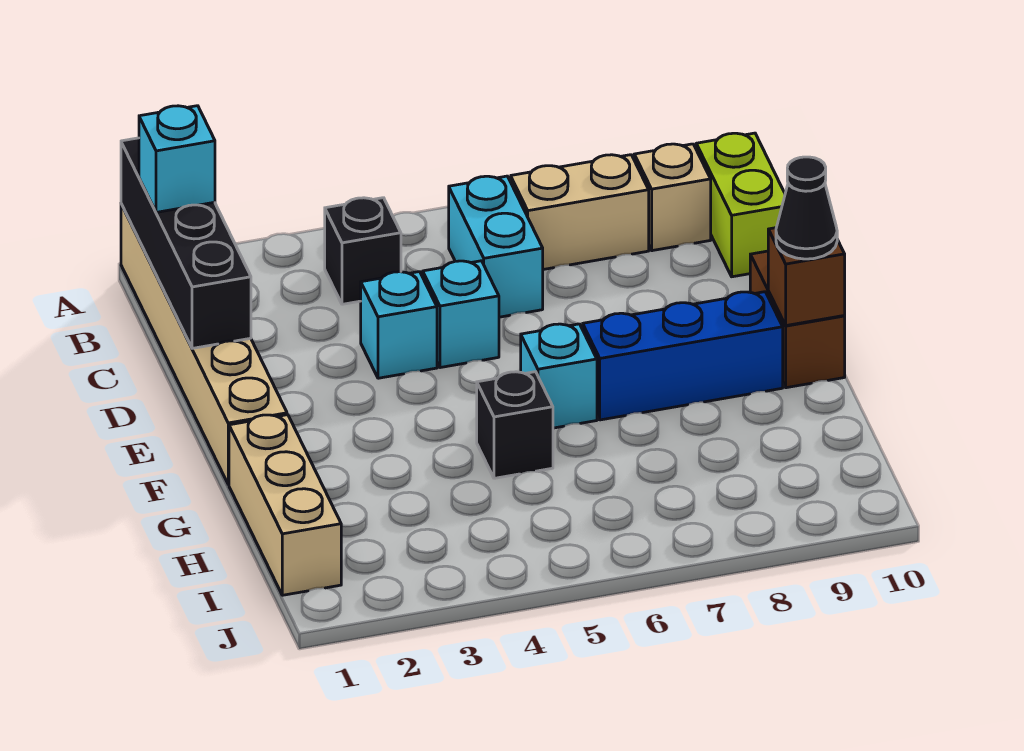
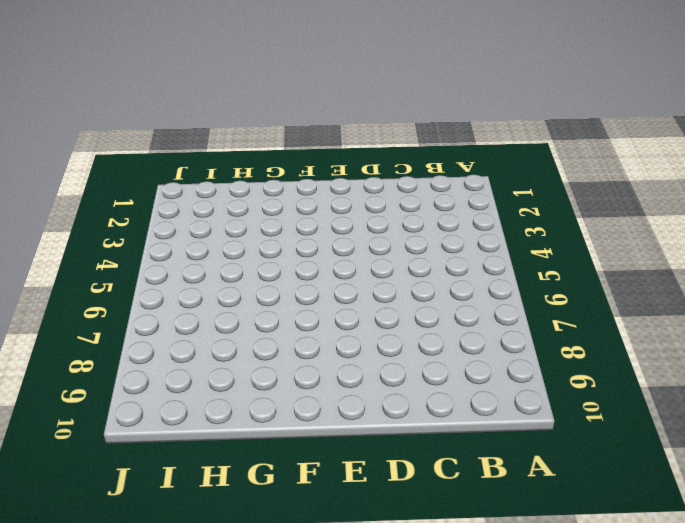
none -> tan 1x6 brick [121,204,287,484]
none -> black 1x1 brick [325,198,401,304]
none -> cyan 1x2 brick [449,176,543,317]

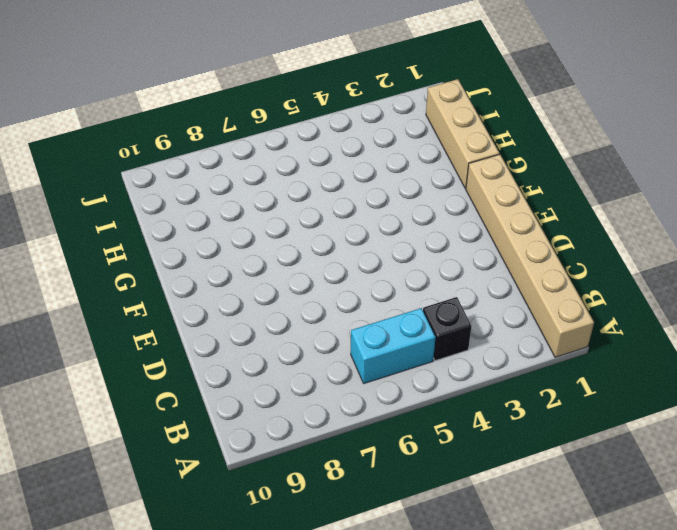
cyan 1x2 brick [351,308,436,383] -> cyan 1x2 brick turned to [449,176,543,317]
none -> tan 1x2 brick [511,155,649,269]
none -> tan 1x1 brick [634,144,711,251]
none -> lime 1x2 brick [696,133,785,277]

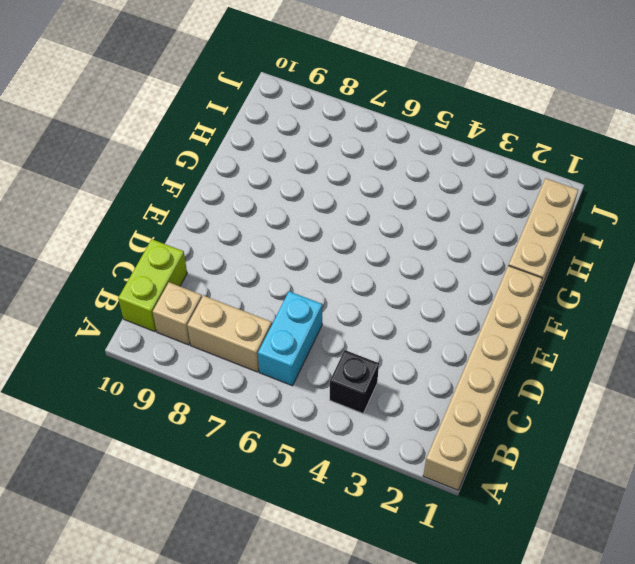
none -> cyan 1x1 brick [361,272,437,378]
none -> cyan 1x1 brick [423,261,499,368]
none -> brown 1x2 brick [750,251,845,388]

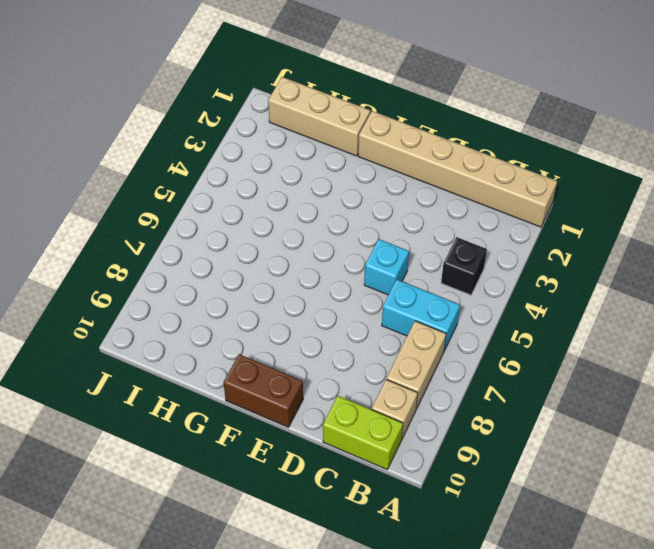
none -> cyan 1x1 brick [361,272,437,378]
none -> cyan 1x1 brick [521,324,597,428]
none -> blue 1x3 brick [583,292,783,420]

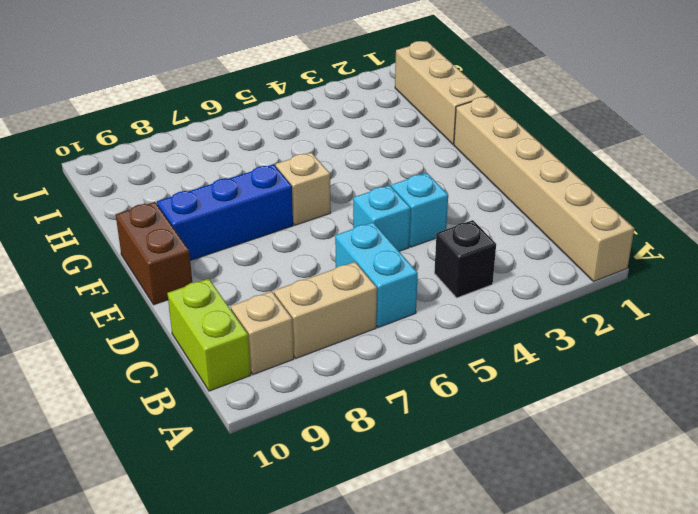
tan 1x1 brick [276,152,331,225] -> cyan 1x1 brick [521,324,597,428]
none -> black 1x1 brick [477,372,553,478]
none -> black 1x4 brick [121,138,251,348]
none -> brown 1x1 brick [768,228,845,326]

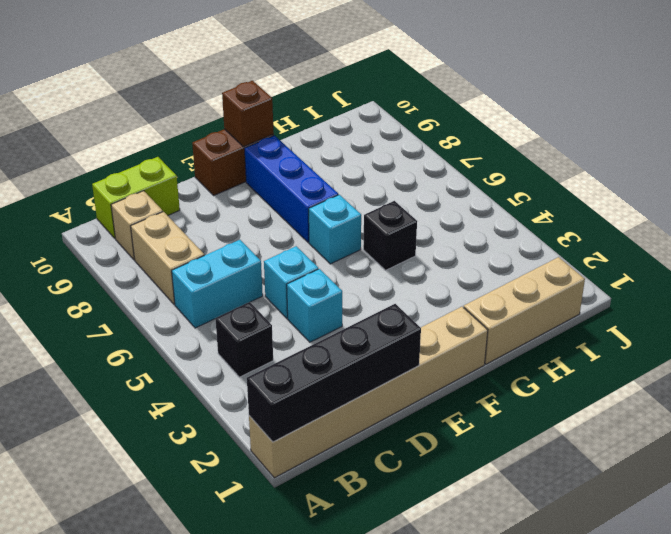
none -> cyan 1x1 brick [139,106,215,212]
none -> black 1x1 cone [776,157,837,259]

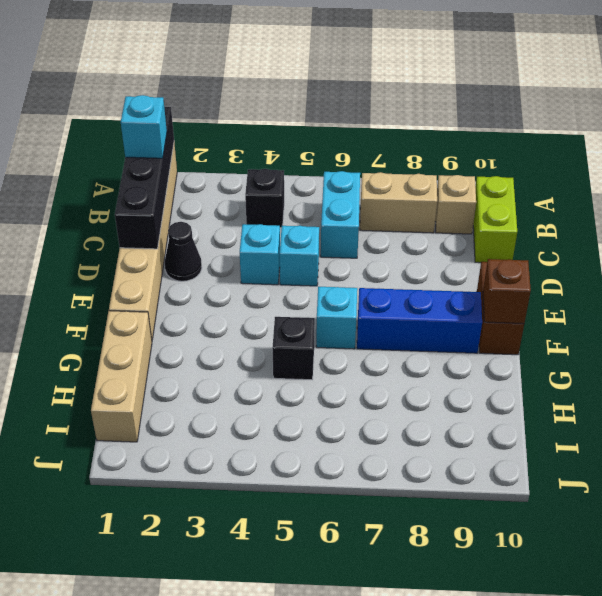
black 1x1 cone [165,222,202,281] -> black 1x1 cone moved to [776,157,837,259]

